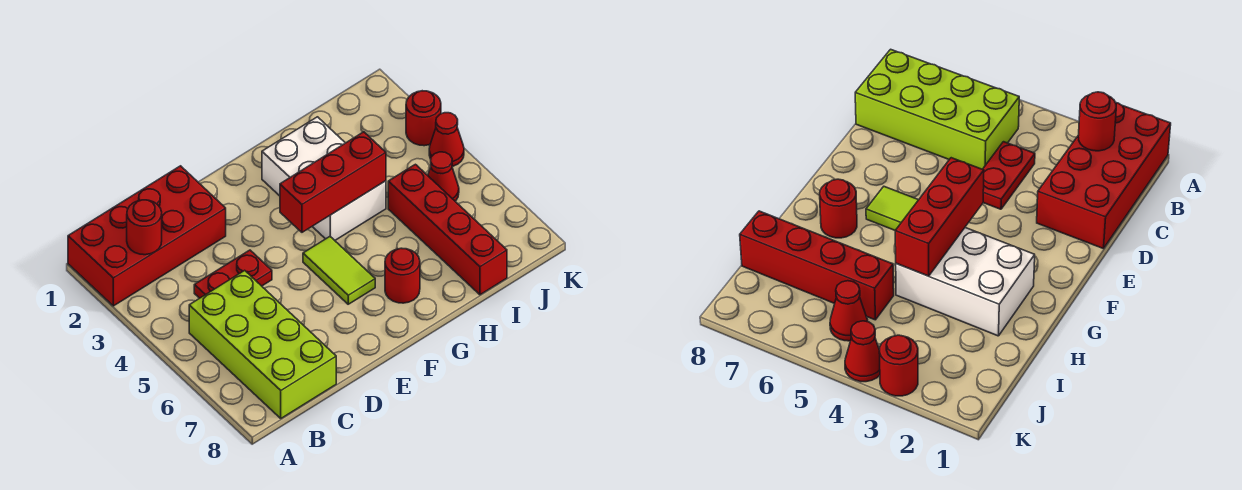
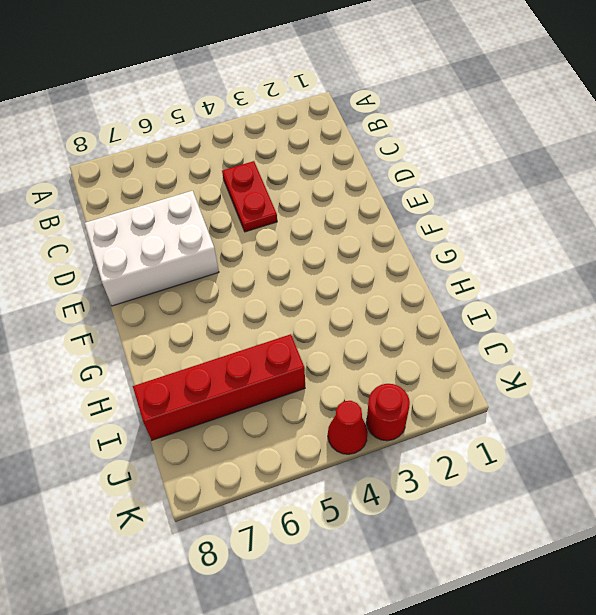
white 2x3 brick [85,191,219,306] -> white 2x3 brick moved to [262,117,386,240]
none -> red 2x4 brick [68,166,226,306]
none -> lime 2x4 brick [189,270,336,418]
none -> lime 1x2 tile [303,237,375,304]

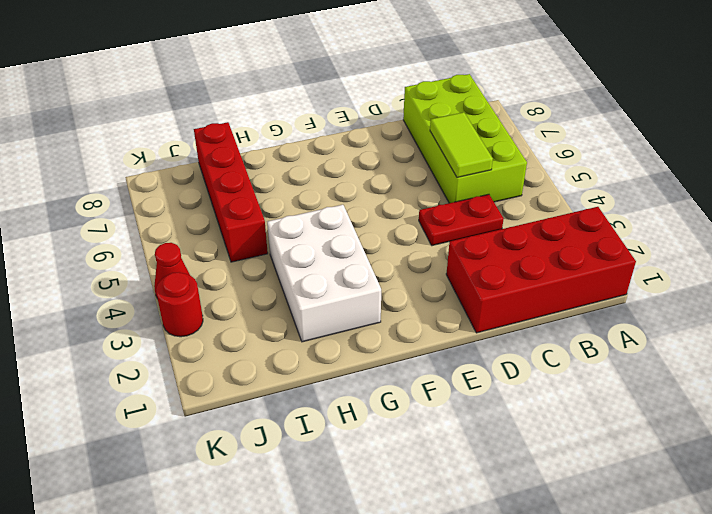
lime 1x2 tile [430,112,493,178] -> lime 1x2 tile moved to [303,237,375,304]
none -> red 1x1 round brick [385,248,420,303]
none -> red 1x1 cone [428,152,459,201]
none -> red 1x1 round brick [127,200,162,255]

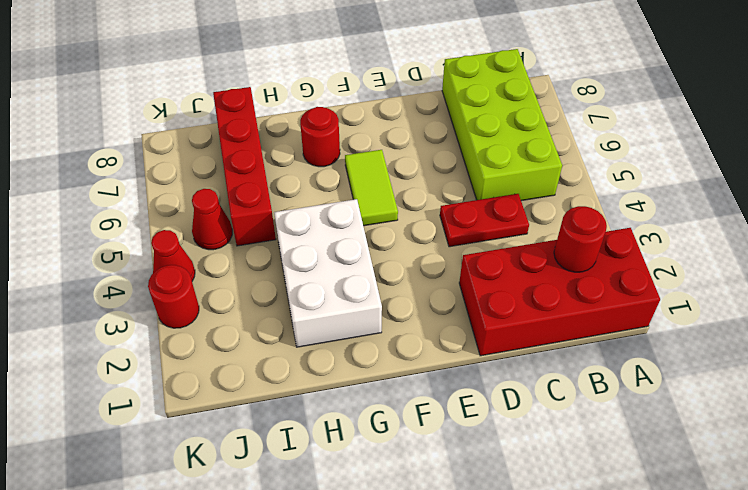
none -> red 1x3 brick [280,132,386,232]

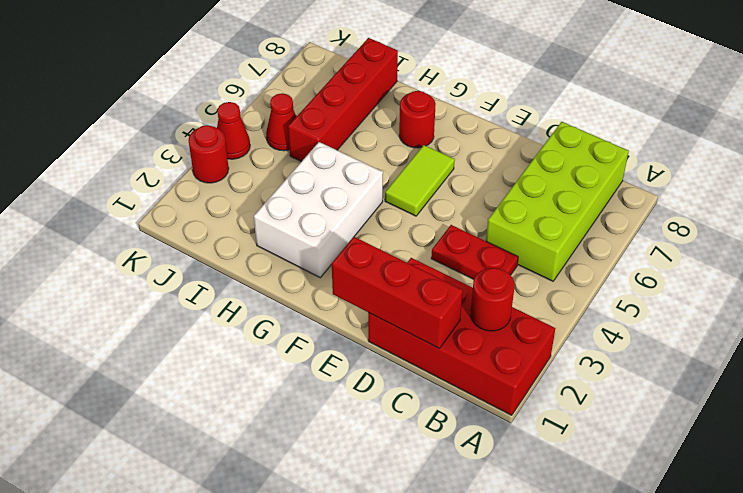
red 1x3 brick [332,237,463,348] -> red 1x3 brick moved to [280,132,386,232]

